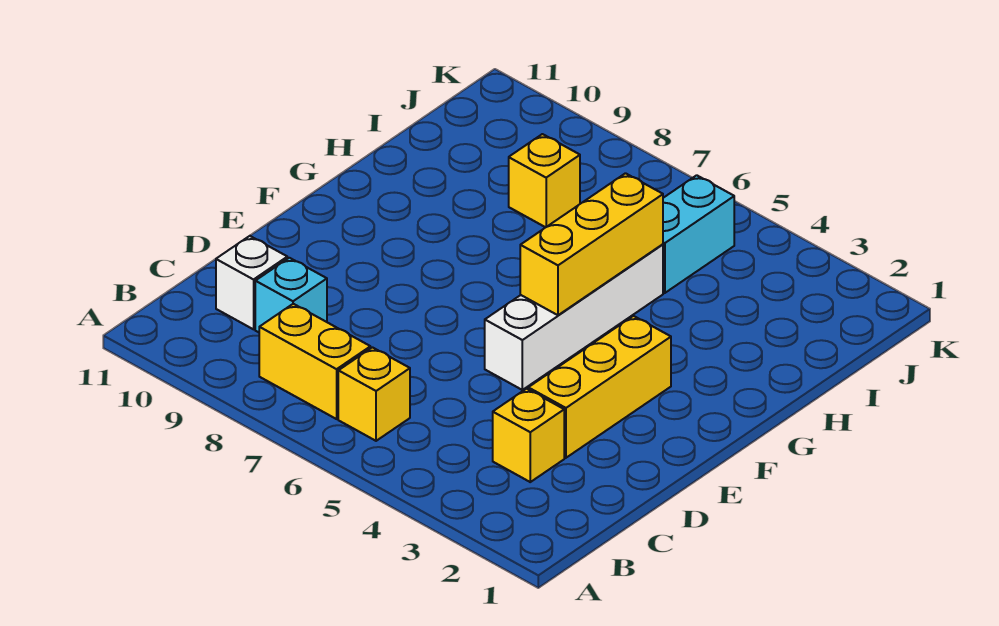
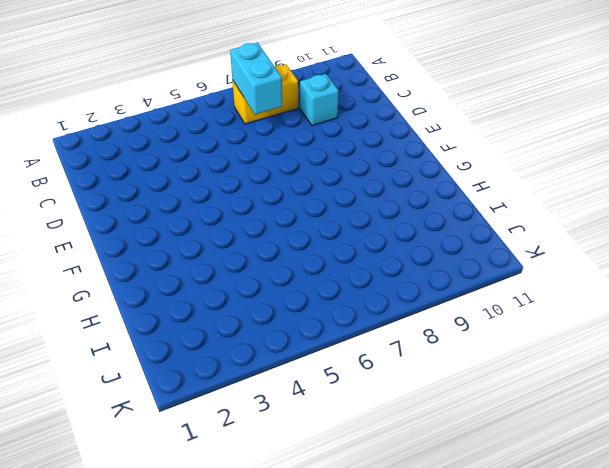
cyan 1x2 brick [230,42,282,115] -> cyan 1x2 brick moved to [663,175,734,293]
none -> yellow 1x1 brick [338,347,410,441]
none -> yellow 1x1 brick [493,389,564,482]

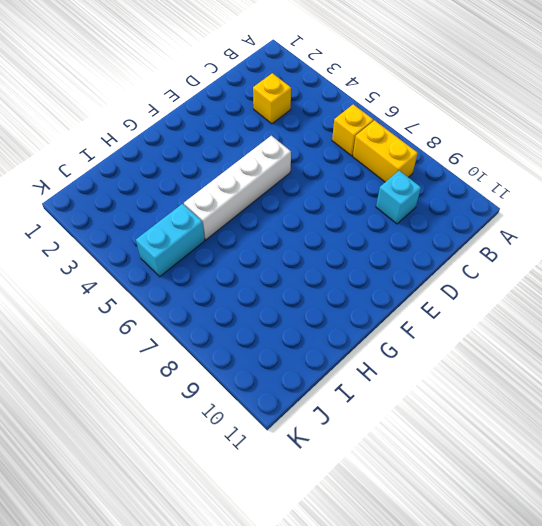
none -> white 1x1 brick [216,236,287,329]
none -> yellow 1x3 brick [528,316,671,458]

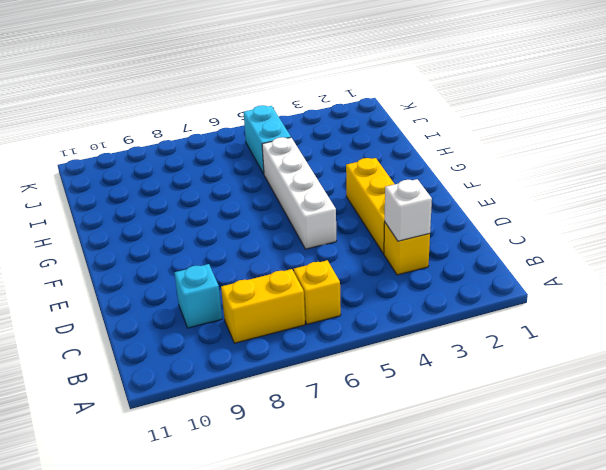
white 1x1 brick [385,179,432,241] -> white 1x1 brick moved to [216,236,287,329]
none -> yellow 1x1 brick [509,134,580,227]
none -> yellow 1x3 brick [520,173,663,315]

